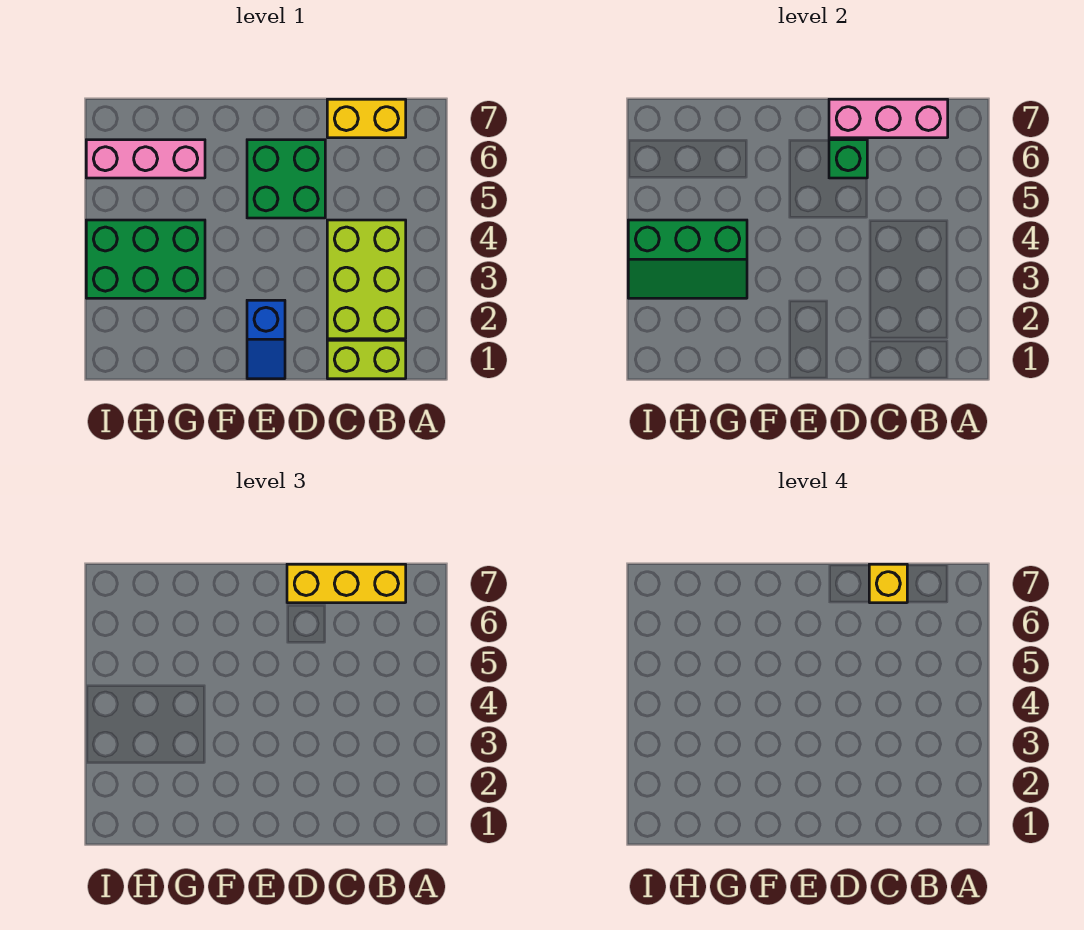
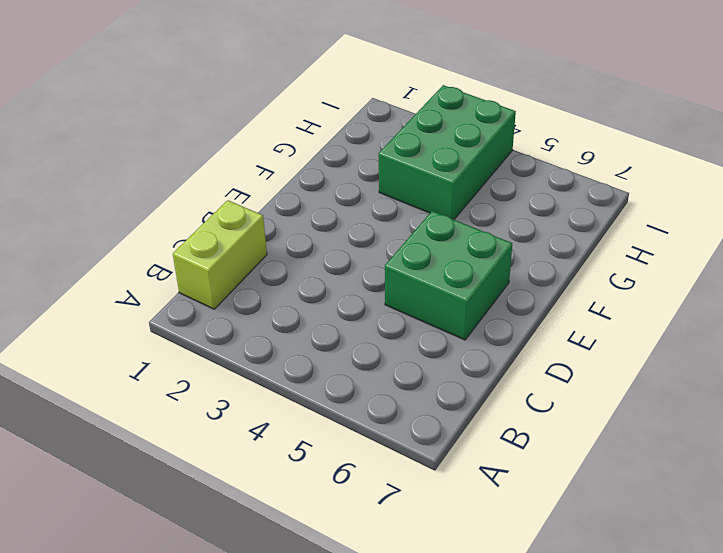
none -> lime 2x3 brick [327,220,406,339]
none -> yellow 1x2 brick [327,99,406,138]
none -> blue 1x2 slope [247,300,285,379]

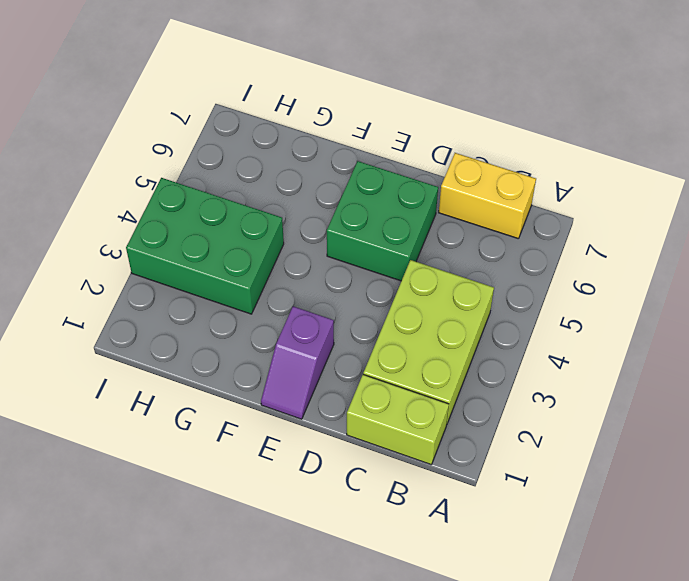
purple 1x2 slope [261,306,334,419] -> blue 1x2 slope [247,300,285,379]
none -> pink 1x3 brick [86,140,205,178]
none -> pink 1x3 brick [829,99,948,138]
none -> green 1x1 brick [829,140,867,178]

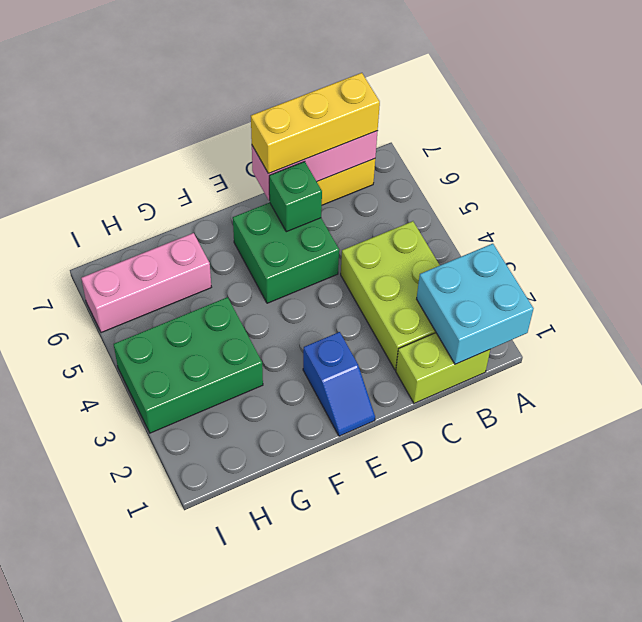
cyan 2x2 brick [417,244,534,364] -> none
none -> green 2x3 slope [628,220,747,298]
none -> yellow 1x1 brick [869,564,907,603]

